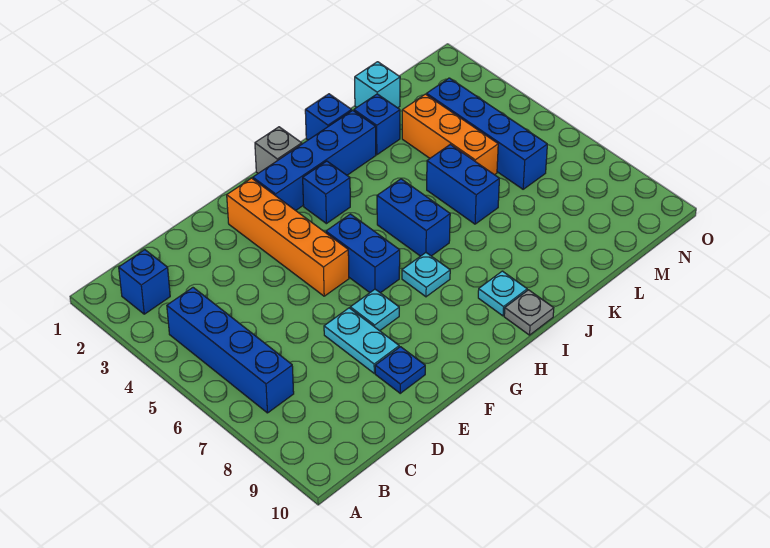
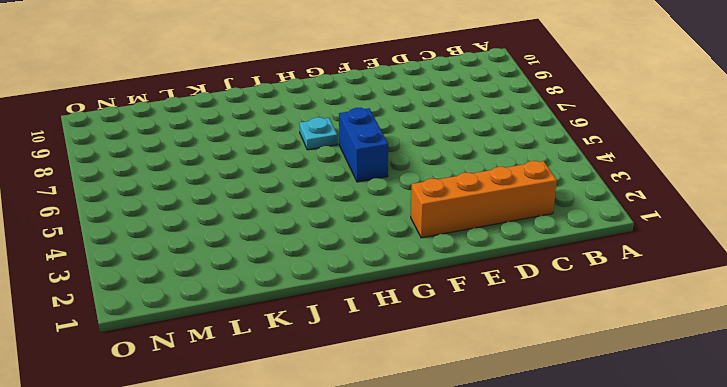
orange 1x4 brick [411,161,557,238] -> orange 1x4 brick turned to [227,178,349,296]
none -> blue 1x1 brick [119,250,170,314]
none -> blue 1x4 brick [167,288,294,413]
none -> cyan 1x2 plate [324,308,399,373]

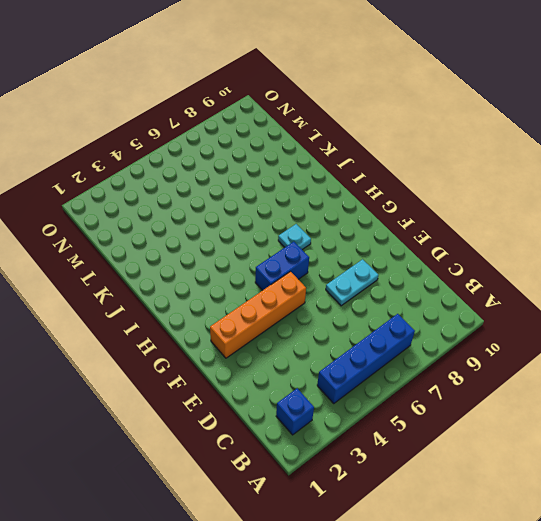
none -> blue 1x1 plate [375,347,425,393]
none -> cyan 1x1 plate [350,289,399,331]
none -> blue 1x4 brick [253,110,376,210]

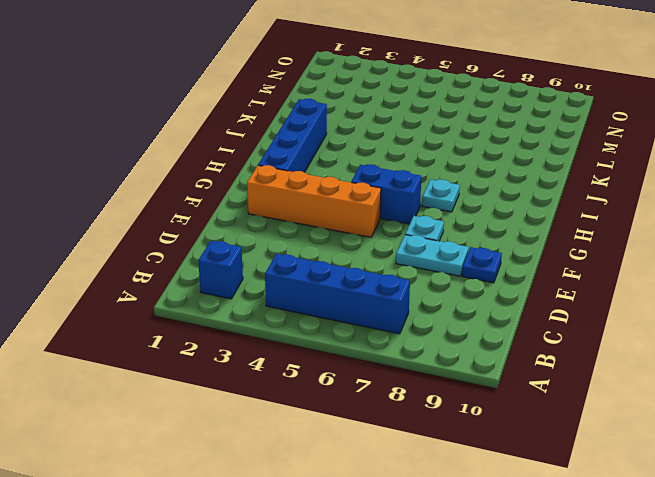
none -> grey 1x1 brick [255,127,302,173]
none -> blue 1x1 brick [303,161,350,224]
none -> blue 1x2 brick [377,179,450,256]

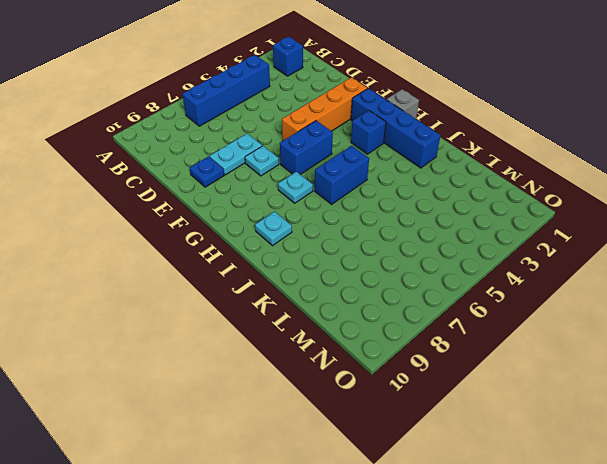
none -> grey 1x1 plate [504,290,554,335]
none -> blue 1x1 brick [305,94,352,140]
none -> blue 1x1 brick [354,94,400,155]

